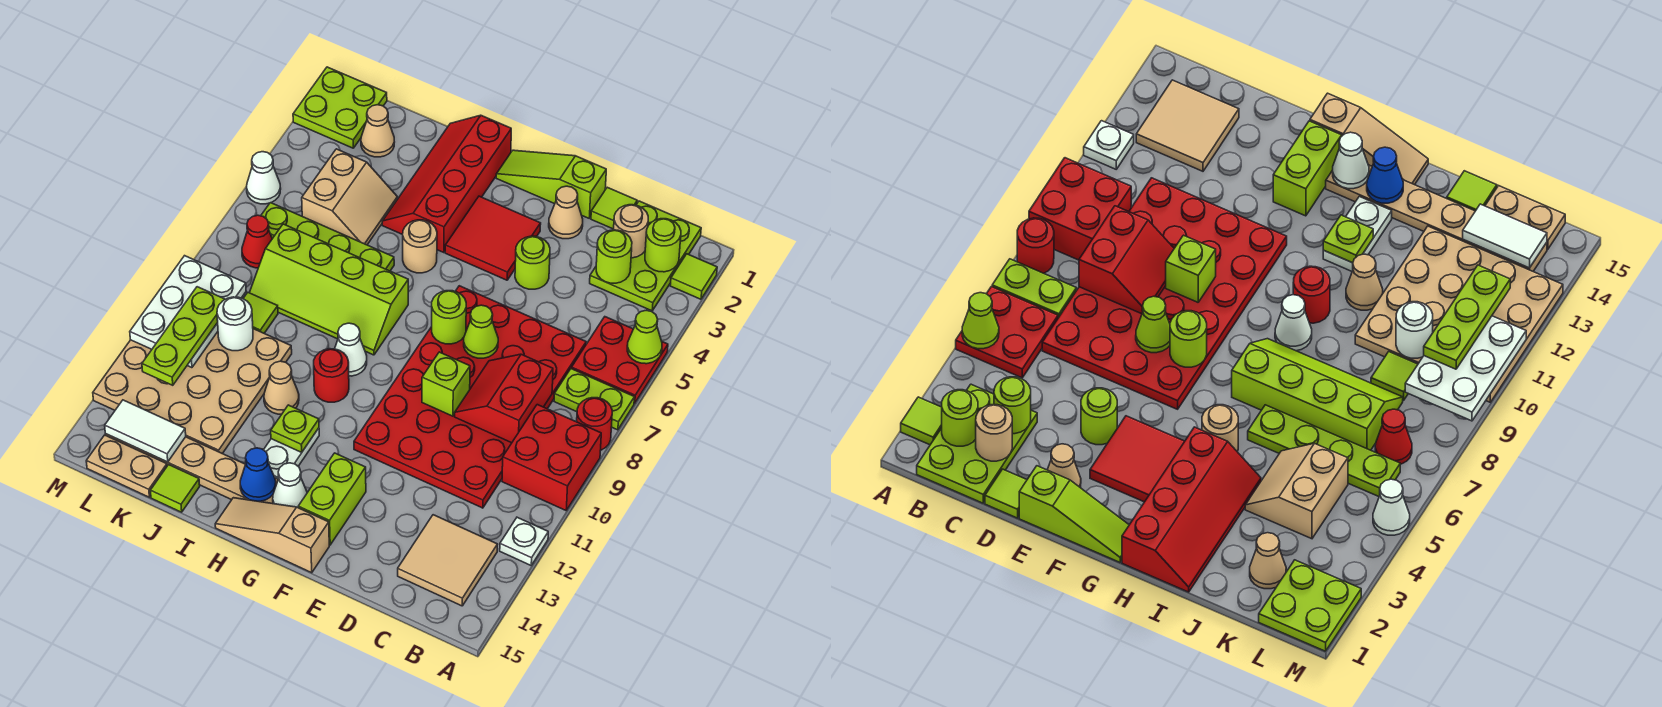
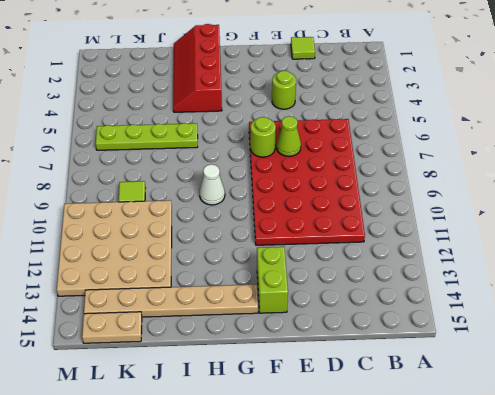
none -> lime 1x1 tile [670,254,717,299]
none -> red 2x2 plate [572,317,668,403]
none -> lime 1x2 plate [554,369,634,430]
none -> red 1x1 round brick [577,398,612,450]

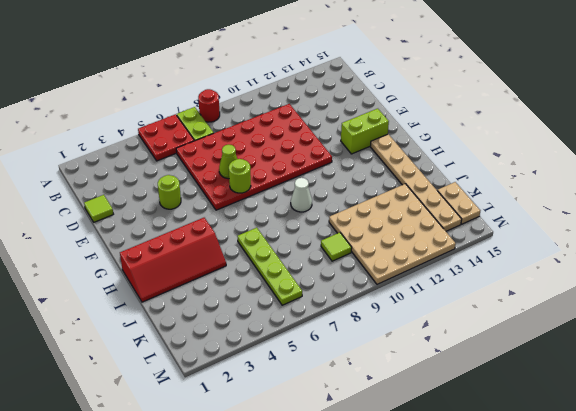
none -> lime 1x1 tile [670,254,717,299]
none -> red 2x2 brick [502,405,601,510]
none -> white 1x1 plate [500,517,548,565]
none -> lime 2x3 plate [590,201,701,311]

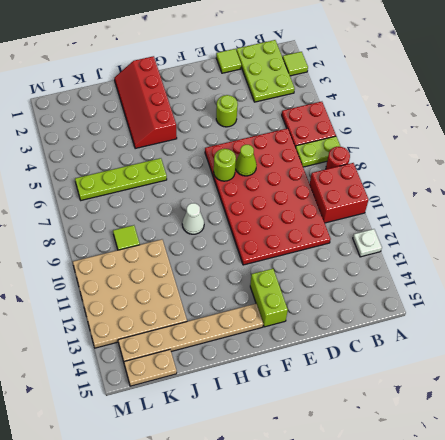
none -> tan 2x2 tile [398,515,498,606]
none -> lime 1x3 slope [496,150,606,218]
none -> tan 1x1 cone [549,186,583,239]
none -> red 2x2 tile [445,196,541,280]

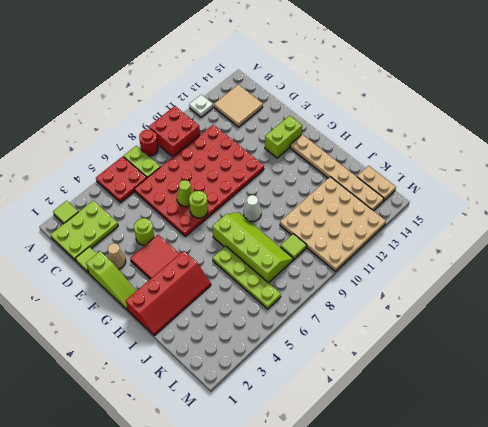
none -> tan 1x3 slope [215,498,329,573]
none -> tan 1x1 round brick [403,220,437,273]
none -> red 1x1 round brick [314,349,349,402]
none -> white 1x2 plate [264,428,319,479]

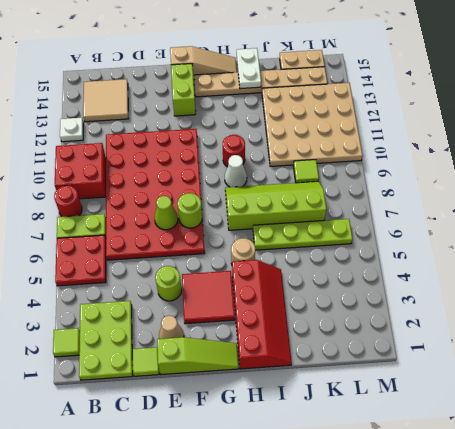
white 1x2 plate [237,48,261,89] -> white 1x2 plate moved to [264,428,319,479]
none -> tan 1x1 cone [264,361,299,414]
none -> tan 2x2 slope [302,149,397,245]
none -> lime 1x1 tile [150,465,200,512]
none -> tan 1x1 cone [361,105,394,157]

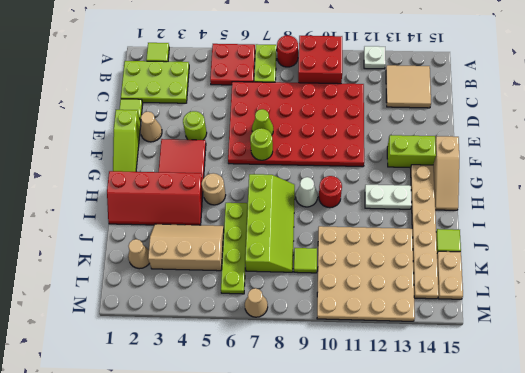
tan 2x3 slope [148,224,224,271] -> tan 2x2 slope [302,149,397,245]
tan 1x1 cone [245,288,268,317] -> tan 1x1 cone moved to [264,361,299,414]
none -> lime 2x2 plate [293,67,387,148]
none -> red 1x1 cone [242,215,272,268]
none -> white 1x1 cone [247,152,281,204]
none -> lime 1x1 cone [627,310,662,364]

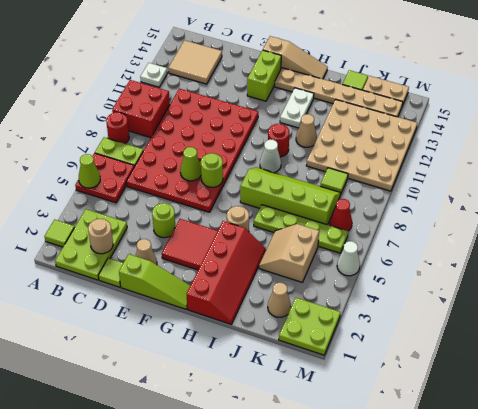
none -> lime 1x1 round brick [645,219,681,272]
none -> lime 1x1 round brick [596,230,632,283]
none -> red 2x2 slope [455,354,553,443]
none -> lime 1x1 brick [422,352,470,416]

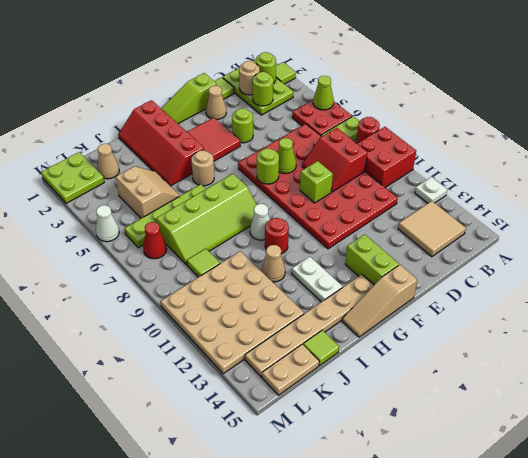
none -> white 1x1 cone [273,463,307,507]
none -> lime 1x1 plate [271,405,319,452]
none -> blue 1x1 cone [240,448,276,501]
none -> white 1x1 round brick [217,297,253,351]

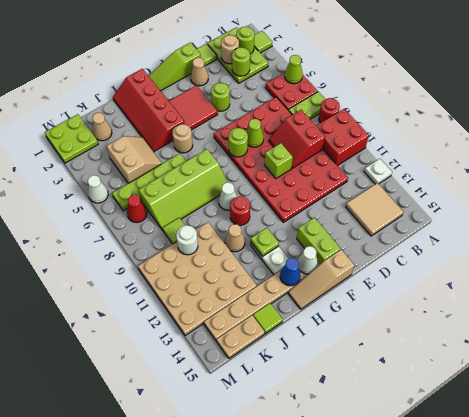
none -> white 1x2 tile [105,400,186,462]
none -> white 2x3 plate [130,256,246,368]
none -> lime 1x3 plate [142,287,225,385]

